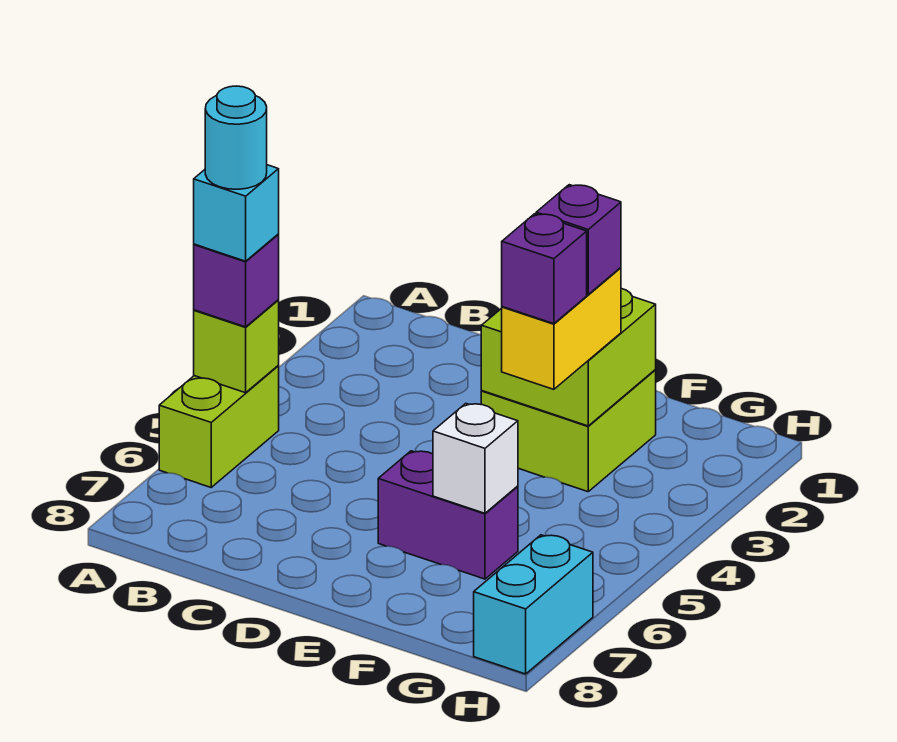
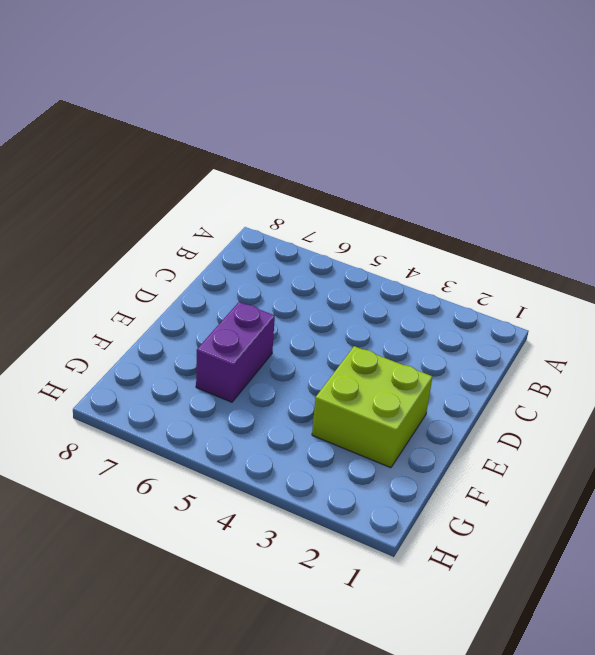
none -> lime 1x2 brick [159,366,279,487]
none -> cyan 1x2 brick [474,535,593,674]
none -> lime 1x1 brick [194,300,279,393]

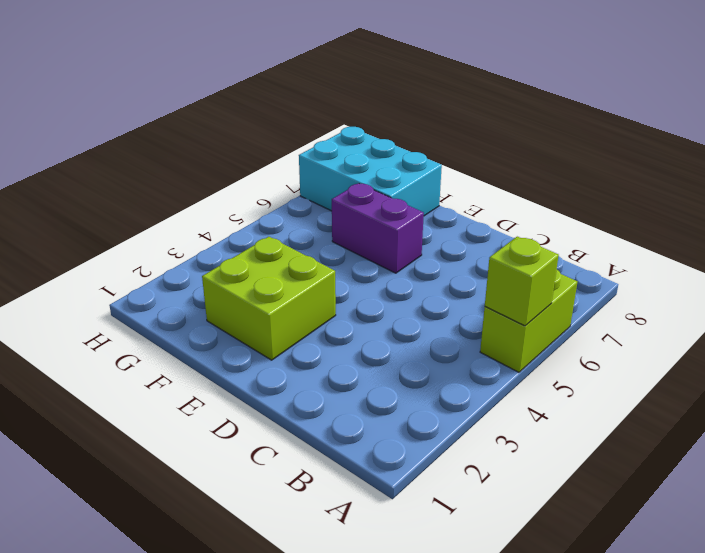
cyan 2x3 brick [299,127,442,216] -> cyan 1x2 brick [474,535,593,674]
none -> lime 2x2 brick [481,289,656,426]
none -> white 1x1 brick [433,404,518,513]
none -> purple 1x1 brick [194,235,279,327]

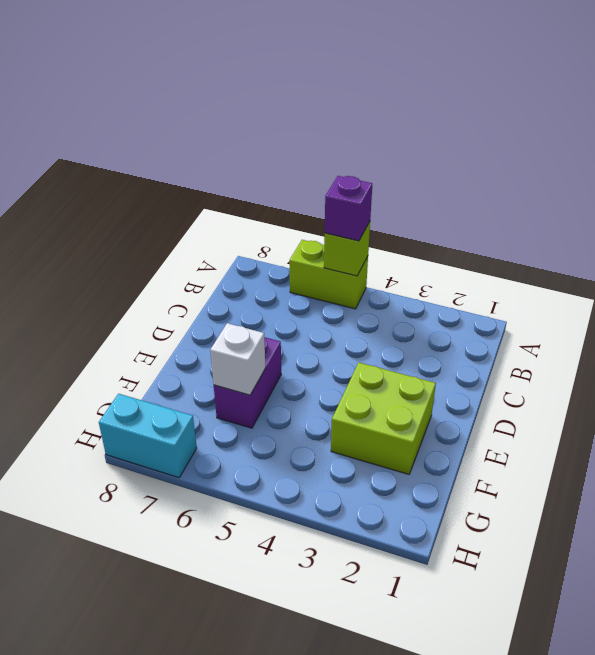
none -> lime 2x2 brick [481,289,656,426]
none -> yellow 1x2 brick [502,268,621,389]
none -> cyan 1x1 brick [194,165,279,261]

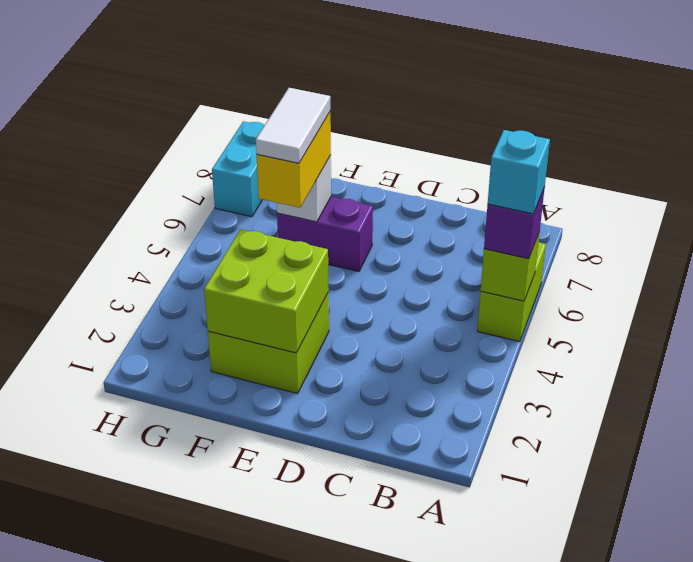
yellow 1x2 brick [256,112,331,208] -> yellow 1x2 brick moved to [502,268,621,389]
white 1x2 tile [256,88,330,163] -> none
none -> purple 1x1 brick [536,185,621,294]
none -> purple 1x1 brick [502,214,587,324]
none -> cyan 1x1 round brick [205,86,267,189]

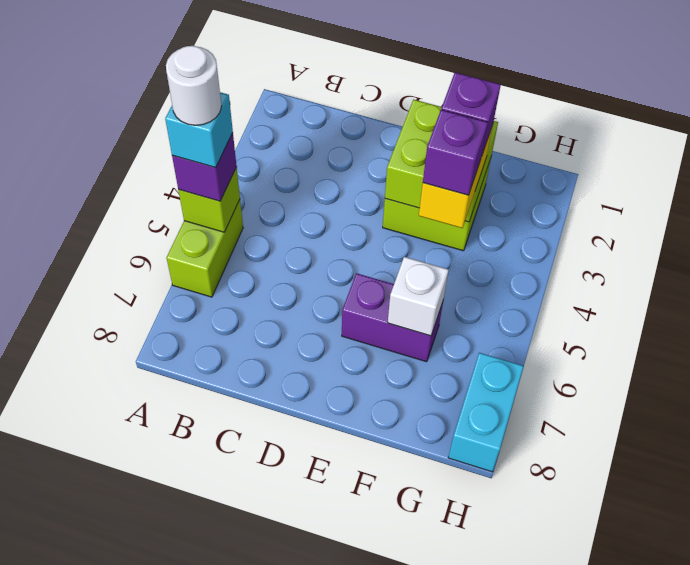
white 1x1 round brick [166,46,222,125] -> cyan 1x1 round brick [205,86,267,189]

